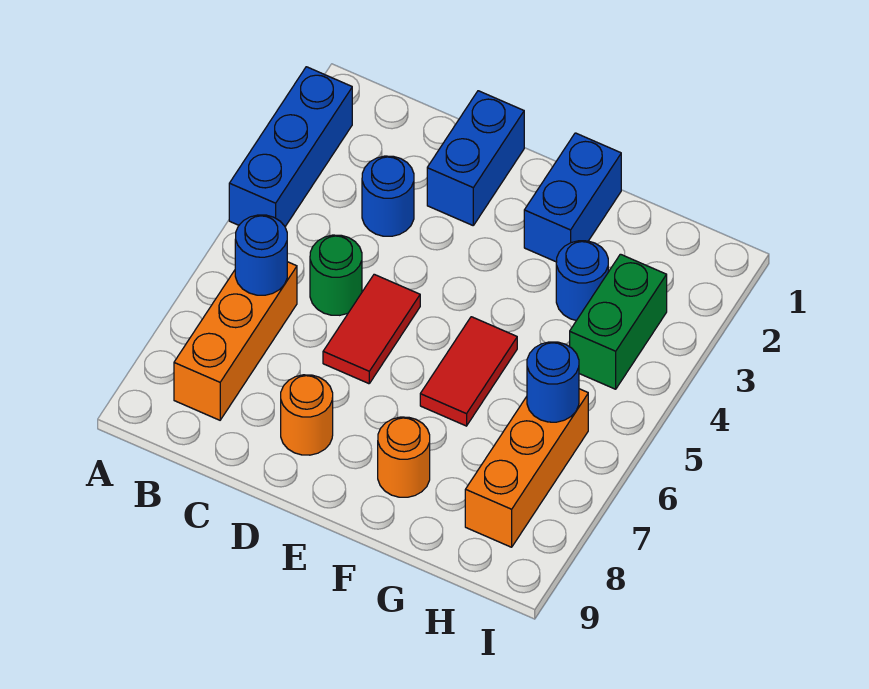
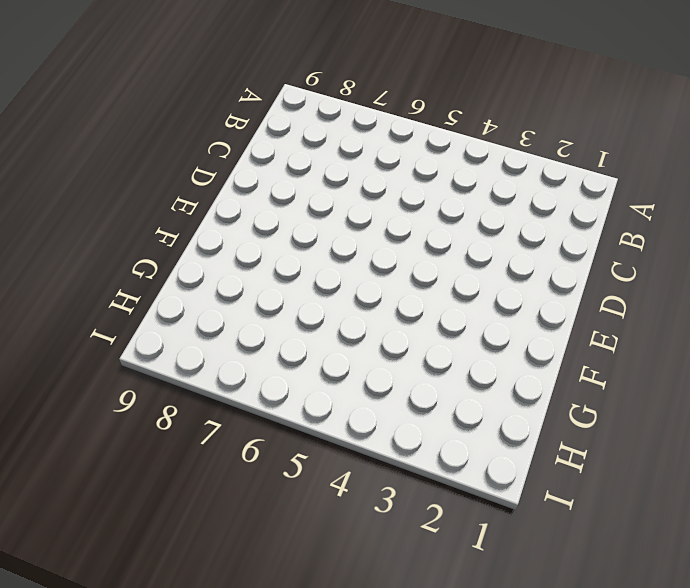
none -> blue 1x3 brick [229,67,352,227]
none -> orange 1x3 brick [174,262,297,420]
none -> blue 1x1 round brick [362,156,414,236]

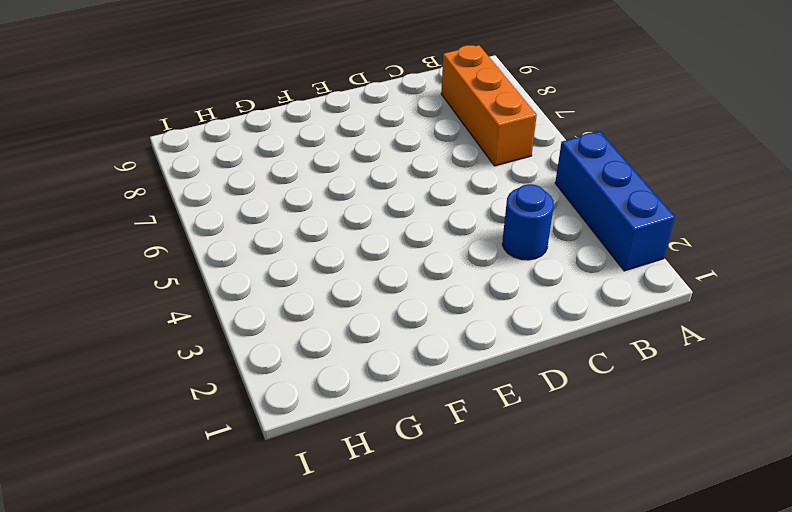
none -> green 1x1 round brick [310,235,362,315]
none -> blue 1x2 brick [427,91,524,225]
none -> red 1x2 tile [323,274,420,384]

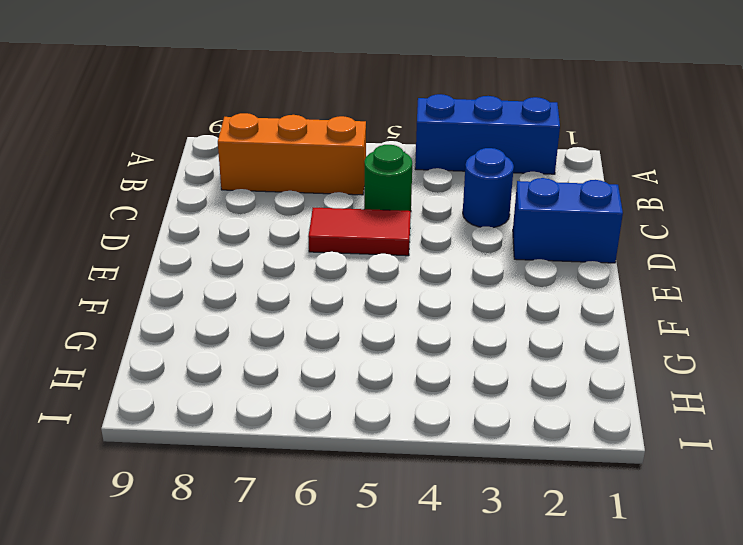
none -> orange 1x1 round brick [281,375,333,455]
none -> blue 1x2 brick [524,133,621,262]
none -> red 1x2 tile [420,317,517,426]

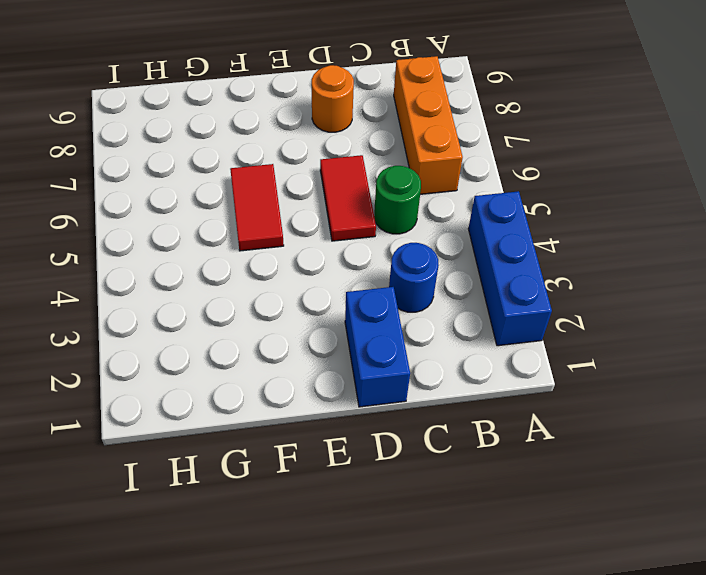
none -> blue 1x2 brick [524,133,621,262]
none -> orange 1x1 round brick [378,417,430,497]
none -> blue 1x1 round brick [556,241,608,320]

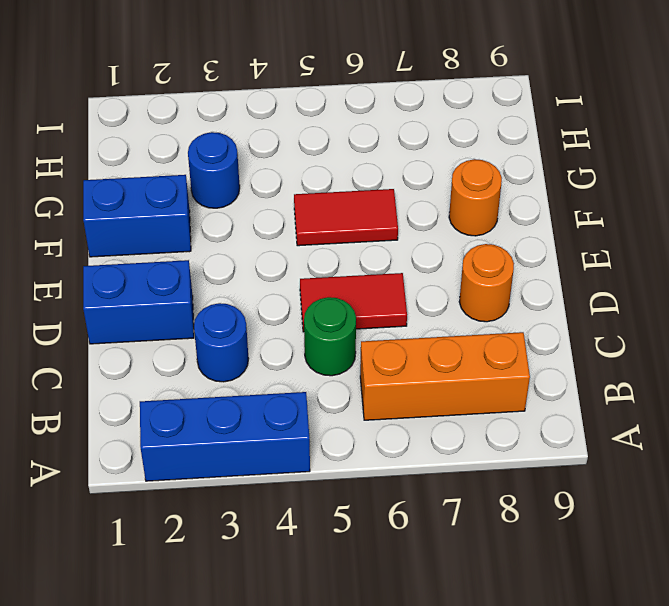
none -> green 1x2 brick [570,254,667,389]
none -> orange 1x3 brick [465,389,588,547]
none -> blue 1x1 round brick [235,215,287,295]

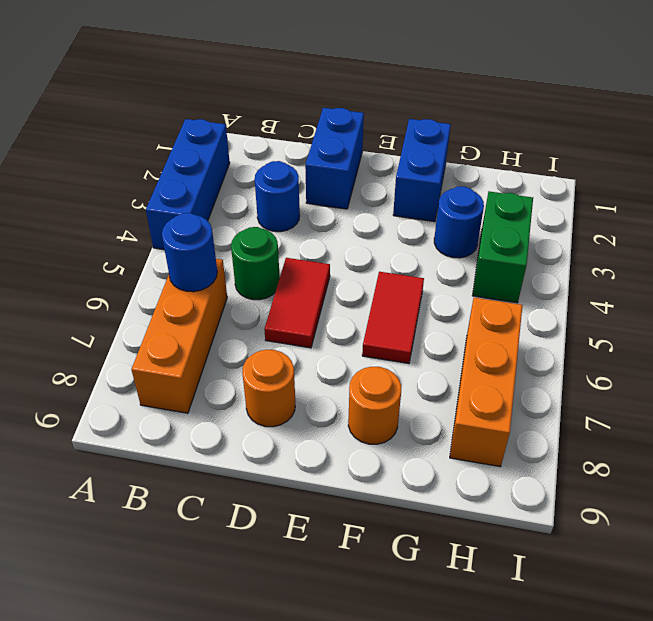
none -> blue 1x1 round brick [527,342,579,422]

